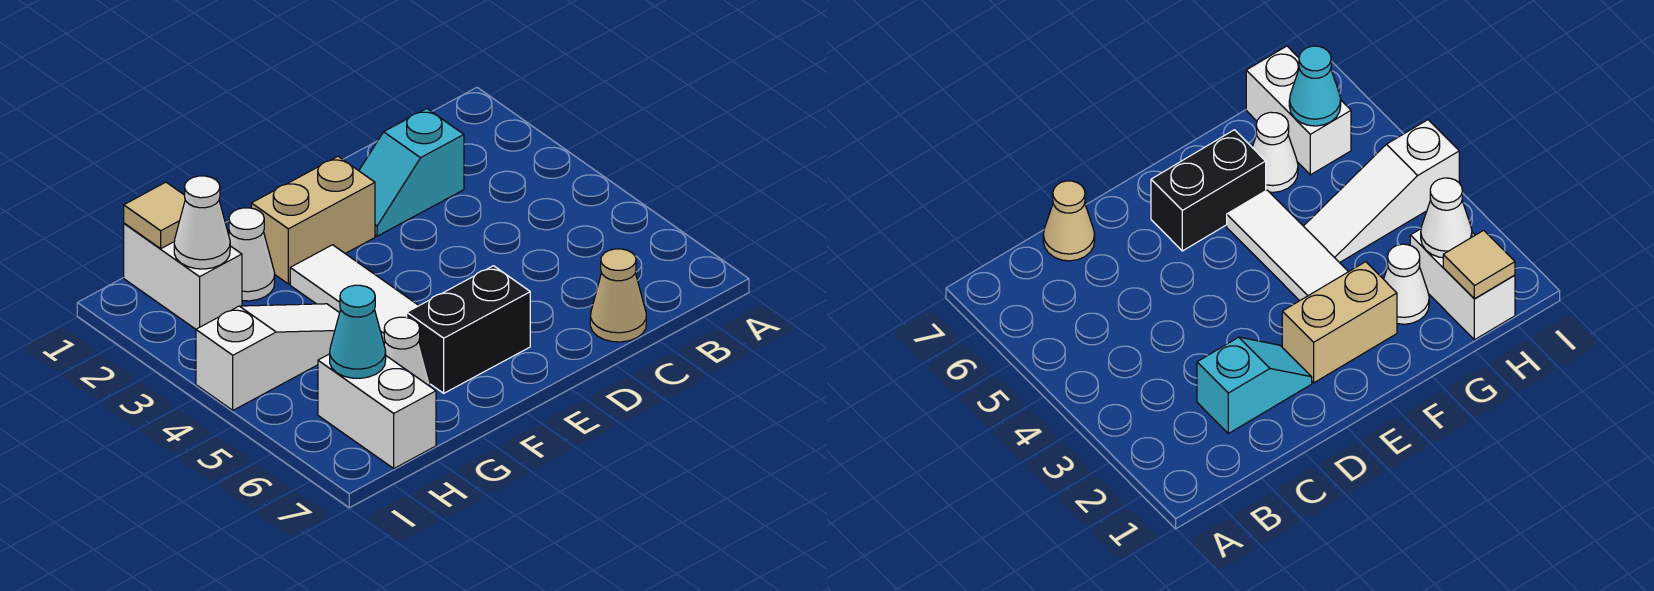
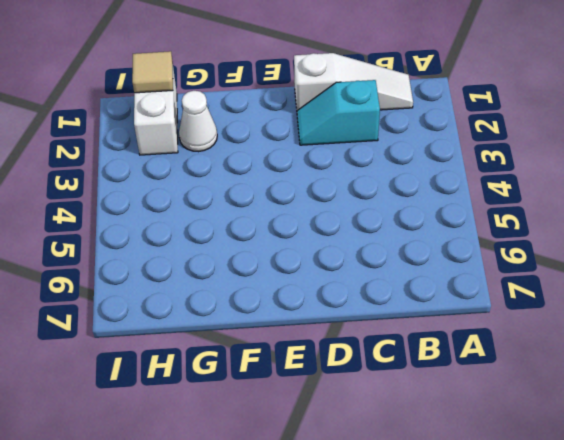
white 1x3 slope [294,53,413,111] -> white 1x3 slope moved to [196,304,339,410]
none -> tan 1x1 cone [590,249,646,342]
none -> tan 1x2 brick [251,157,375,284]
none -> black 1x2 brick [407,266,530,393]

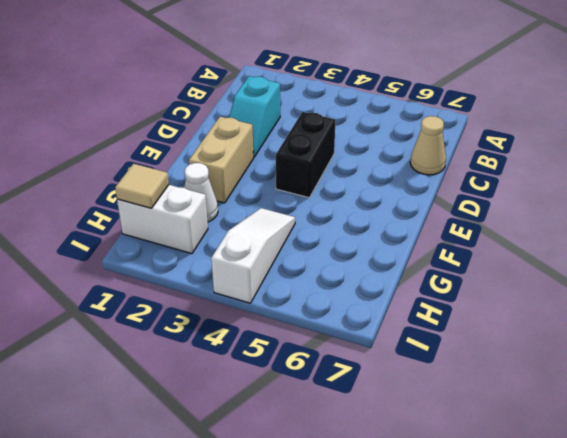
black 1x2 brick [276,112,336,198] -> black 1x2 brick moved to [407,266,530,393]
none -> white 1x3 tile [290,245,419,343]
none -> white 1x1 cone [384,317,430,386]
none -> white 1x2 brick [318,354,436,468]

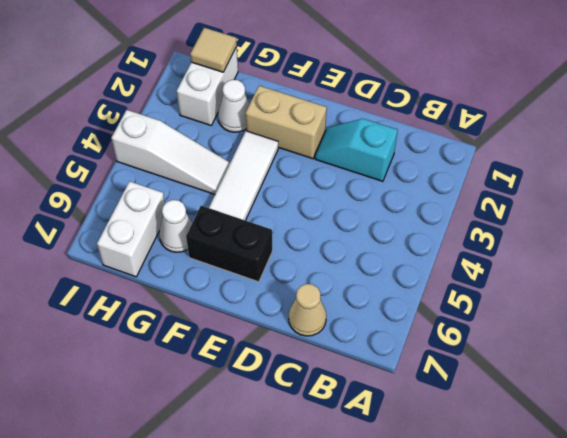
none -> white 1x1 cone [174,176,230,269]
none -> cyan 1x1 cone [330,285,386,378]

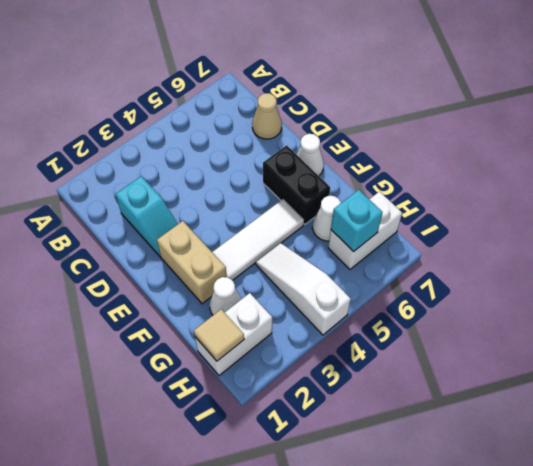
white 1x1 cone [297,134,324,176] -> white 1x1 cone moved to [174,176,230,269]
cyan 1x1 brick [331,190,382,252] -> cyan 1x1 cone [330,285,386,378]

